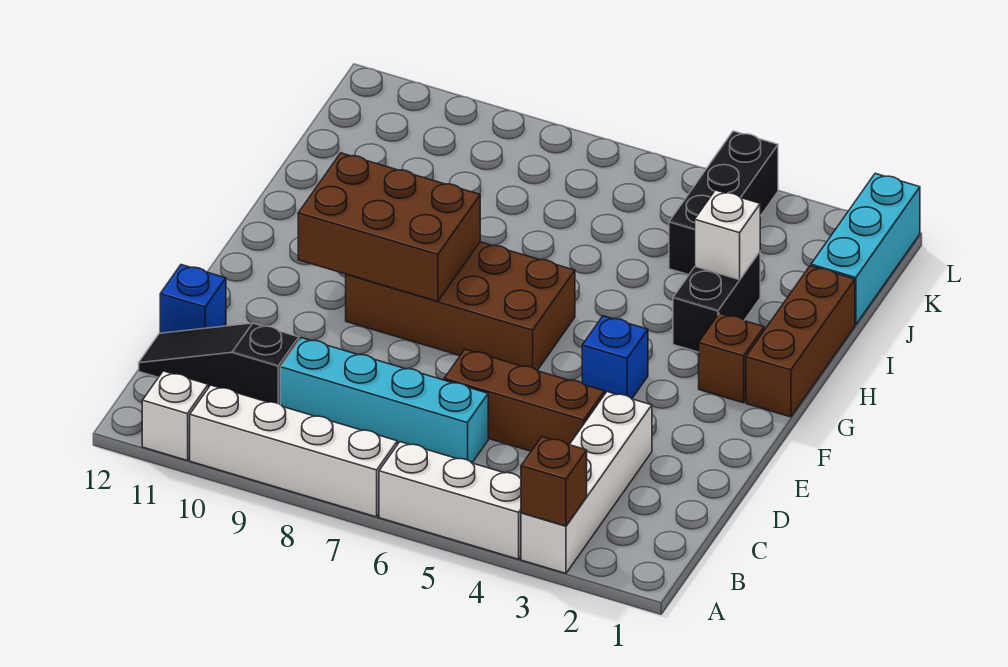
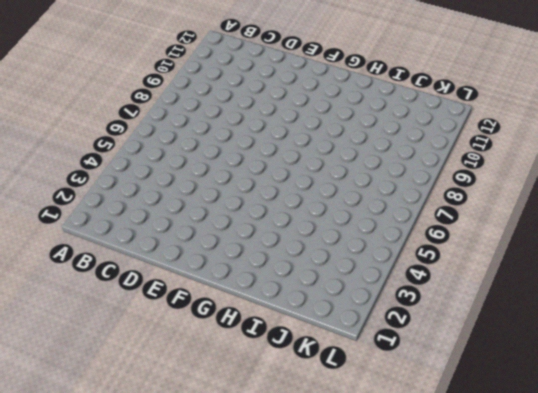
none -> white 1x4 brick [521,392,652,573]
none -> white 1x3 brick [379,442,521,559]
none -> white 1x4 brick [190,385,397,517]

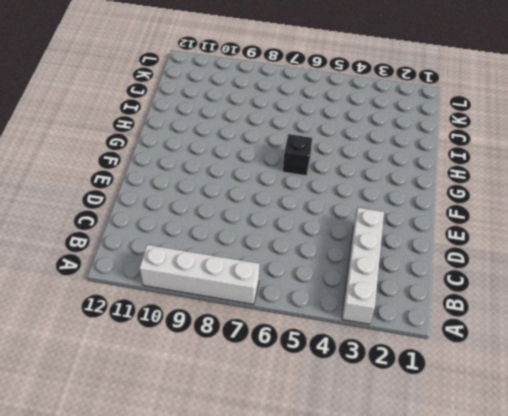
black 1x1 brick [283,134,312,176] -> brown 2x4 brick [346,242,575,370]
none -> white 1x3 brick [379,442,521,559]
none -> white 1x1 brick [142,371,208,461]
none -> cyan 1x4 brick [280,338,488,463]

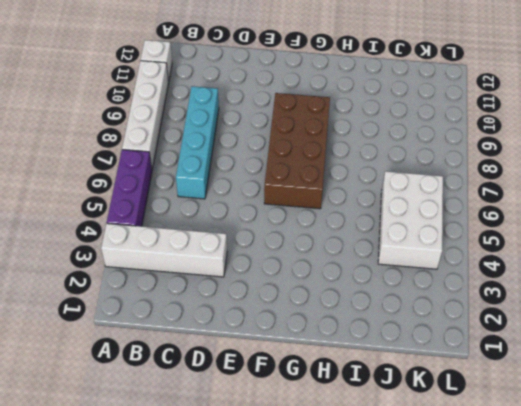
purple 1x3 brick [107,150,152,226] -> white 1x3 brick [379,442,521,559]
white 2x3 brick [378,171,443,269] -> black 1x3 brick [669,131,778,275]
none -> black 1x3 slope [139,323,299,404]
none -> brown 1x3 brick [444,349,605,451]
none -> blue 1x1 brick [160,265,226,333]

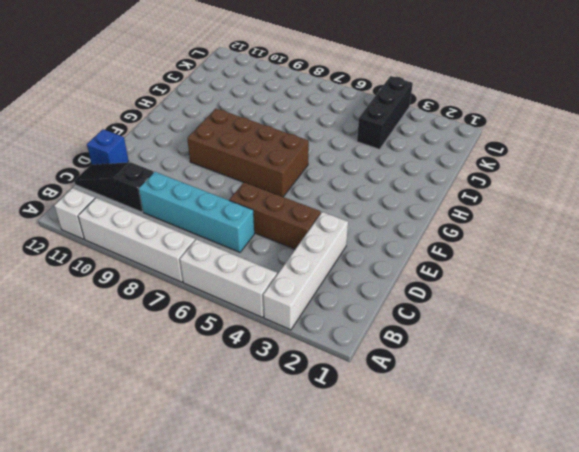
none -> blue 1x1 brick [582,316,648,399]
none -> brown 1x3 brick [746,266,855,417]
none -> brown 1x1 brick [699,313,764,403]

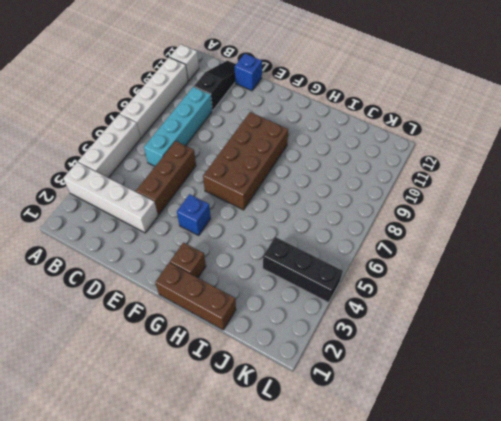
none -> black 1x2 brick [673,252,760,352]
none -> cyan 1x3 brick [811,173,920,325]
none -> brown 1x1 brick [521,437,587,526]

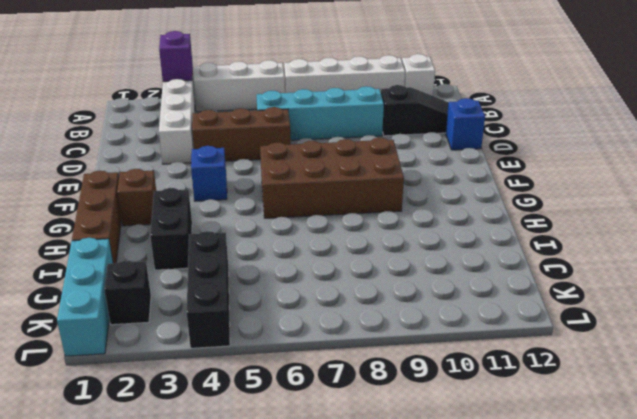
purple 1x1 brick [159,31,193,82] -> brown 1x1 brick [521,437,587,526]
black 1x1 brick [104,261,151,325] -> none
none -> brown 2x3 brick [298,153,480,301]
none -> white 1x1 brick [695,190,760,280]

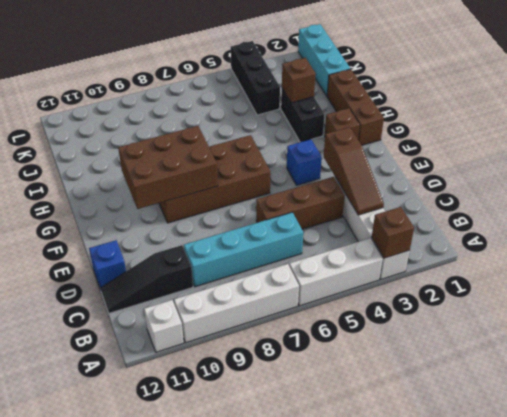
brown 1x3 slope [324,127,384,215] -> none
brown 1x1 brick [282,58,316,103] -> white 1x1 brick [695,190,760,280]

